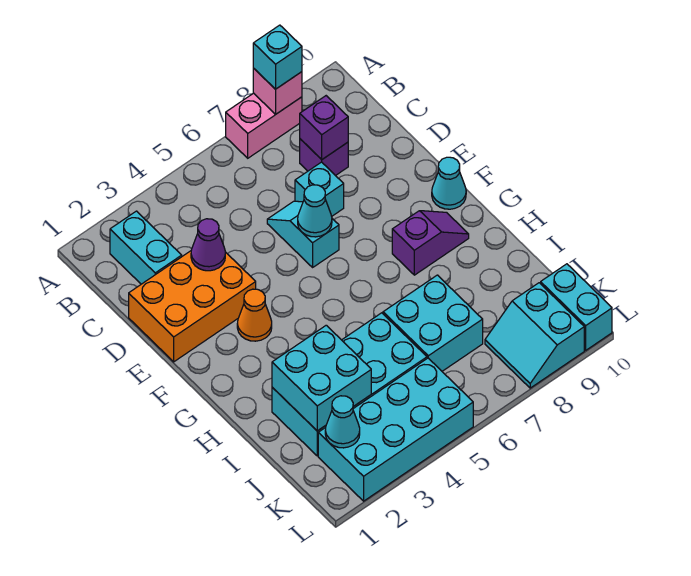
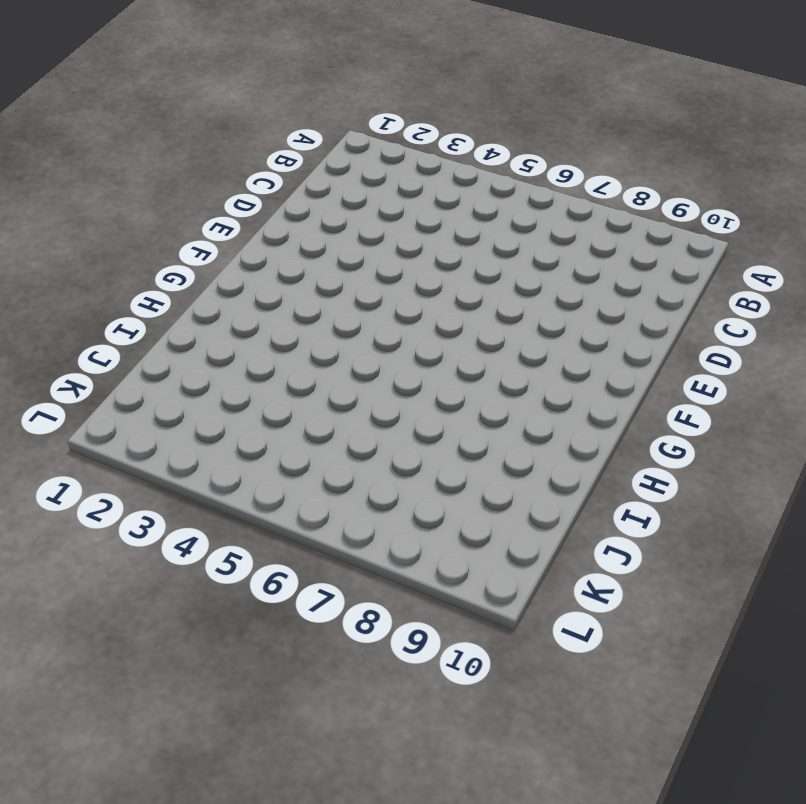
none -> pink 1x2 brick [226,93,302,158]
none -> cyan 1x2 brick [110,211,182,284]
none -> purple 1x1 brick [300,139,348,176]

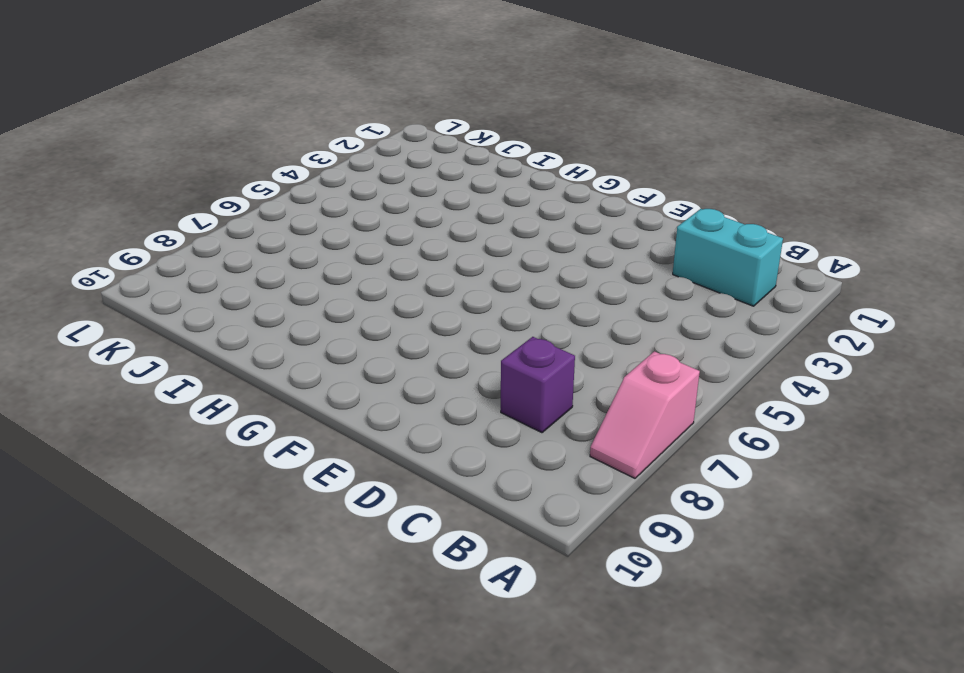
pink 1x2 slope [590,351,700,478] -> pink 1x2 brick [226,93,302,158]
none -> orange 2x3 brick [129,251,256,362]
none -> cyan 1x2 slope [267,201,339,267]
none -> cyan 1x1 brick [295,162,344,216]

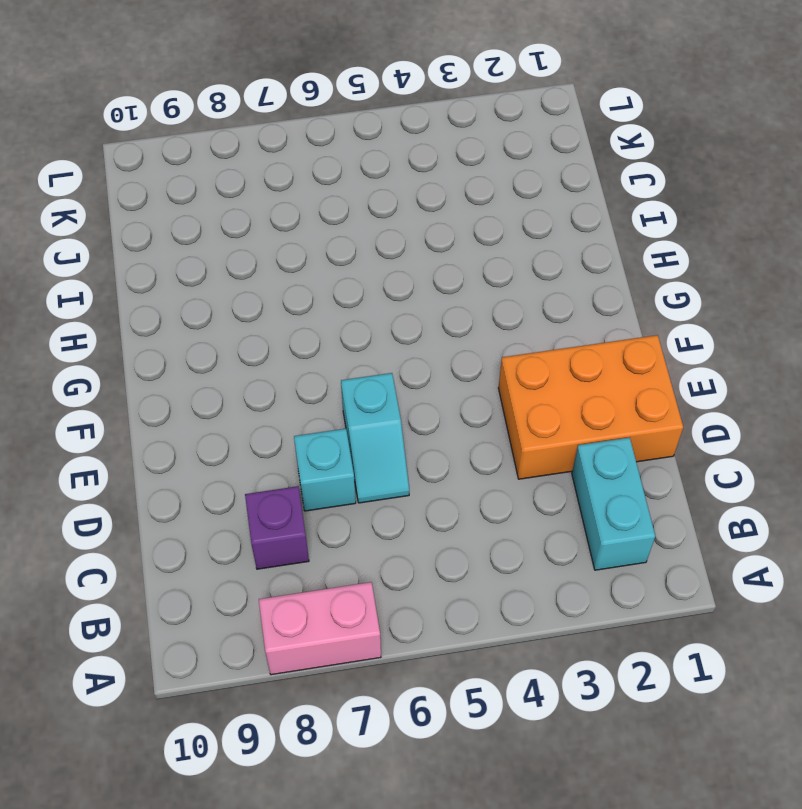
none -> orange 1x1 cone [237,289,272,341]
none -> cyan 1x1 cone [432,157,466,209]
none -> purple 1x2 slope [392,211,469,275]

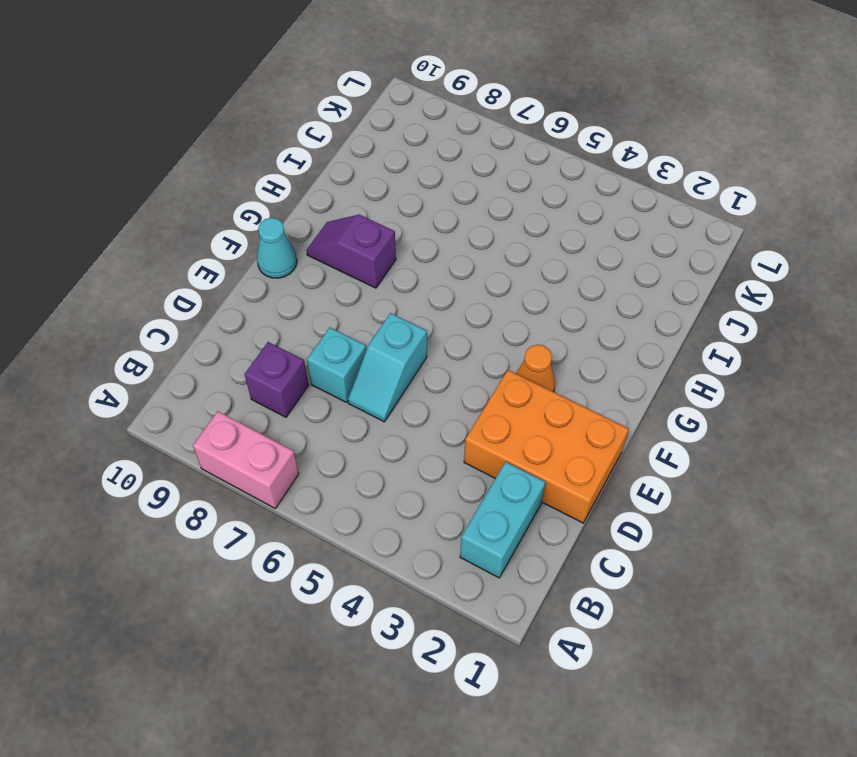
none -> cyan 2x4 brick [272,313,427,456]
none -> cyan 2x2 brick [383,275,483,371]
none -> cyan 2x4 brick [318,358,473,501]

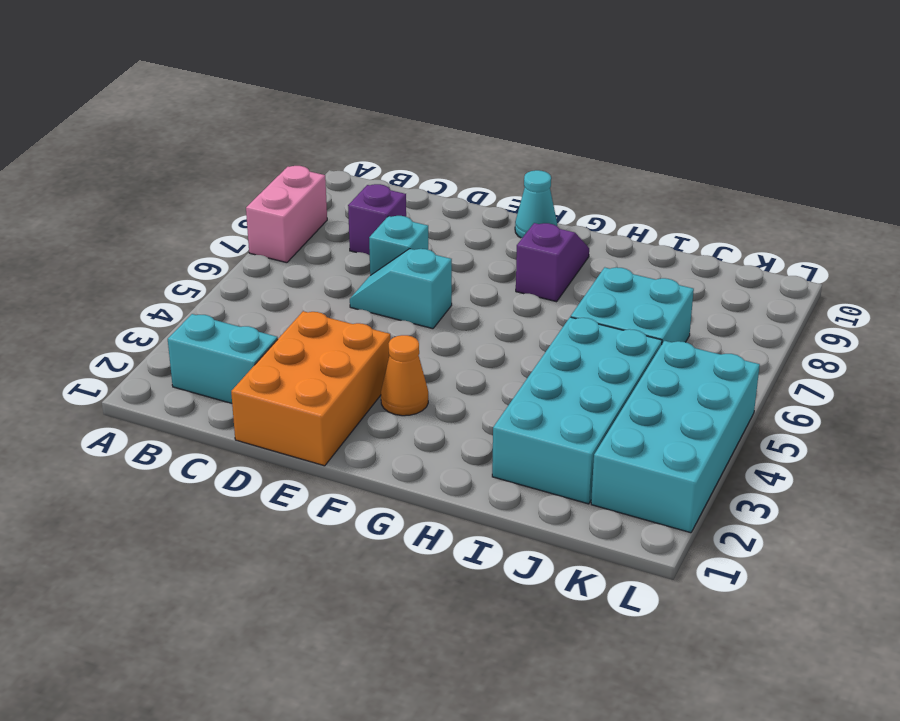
none -> cyan 2x2 slope [485,283,584,388]
none -> cyan 1x2 brick [541,264,612,350]
none -> pink 1x1 brick [253,68,302,115]

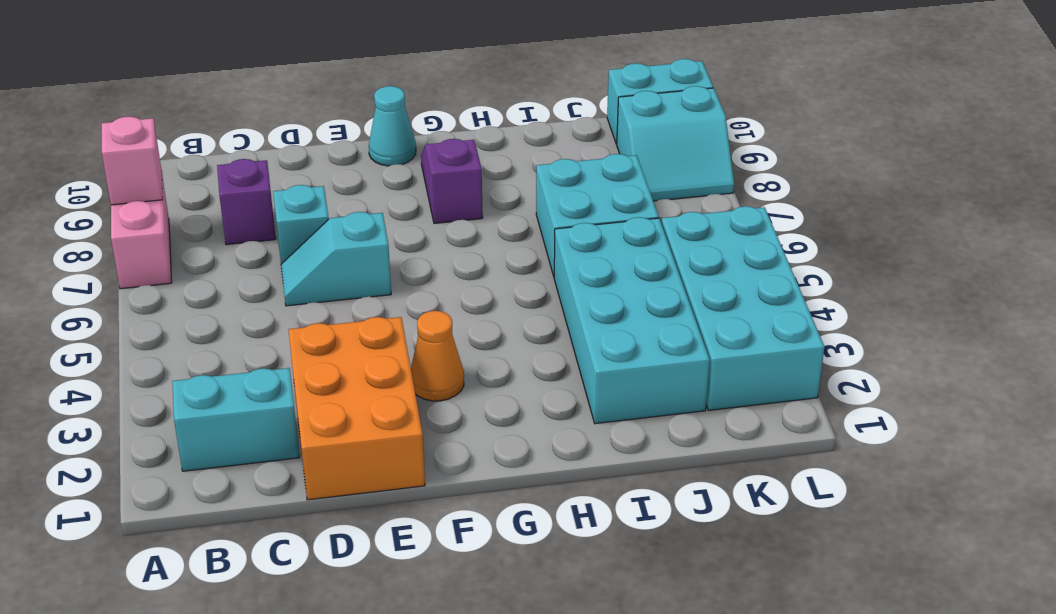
none -> purple 1x1 brick [300,96,348,159]
none -> purple 1x1 cone [191,219,225,271]
none -> cyan 1x1 cone [298,185,332,237]

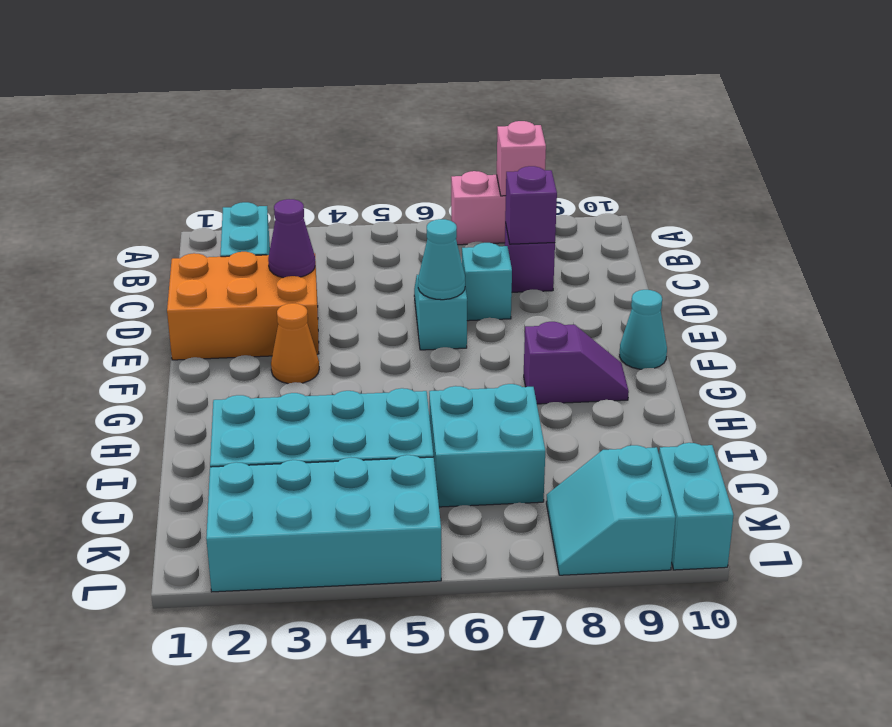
none -> cyan 2x2 brick [272,325,371,431]
none -> cyan 1x1 cone [325,396,360,448]
none -> cyan 1x1 brick [253,25,302,89]

